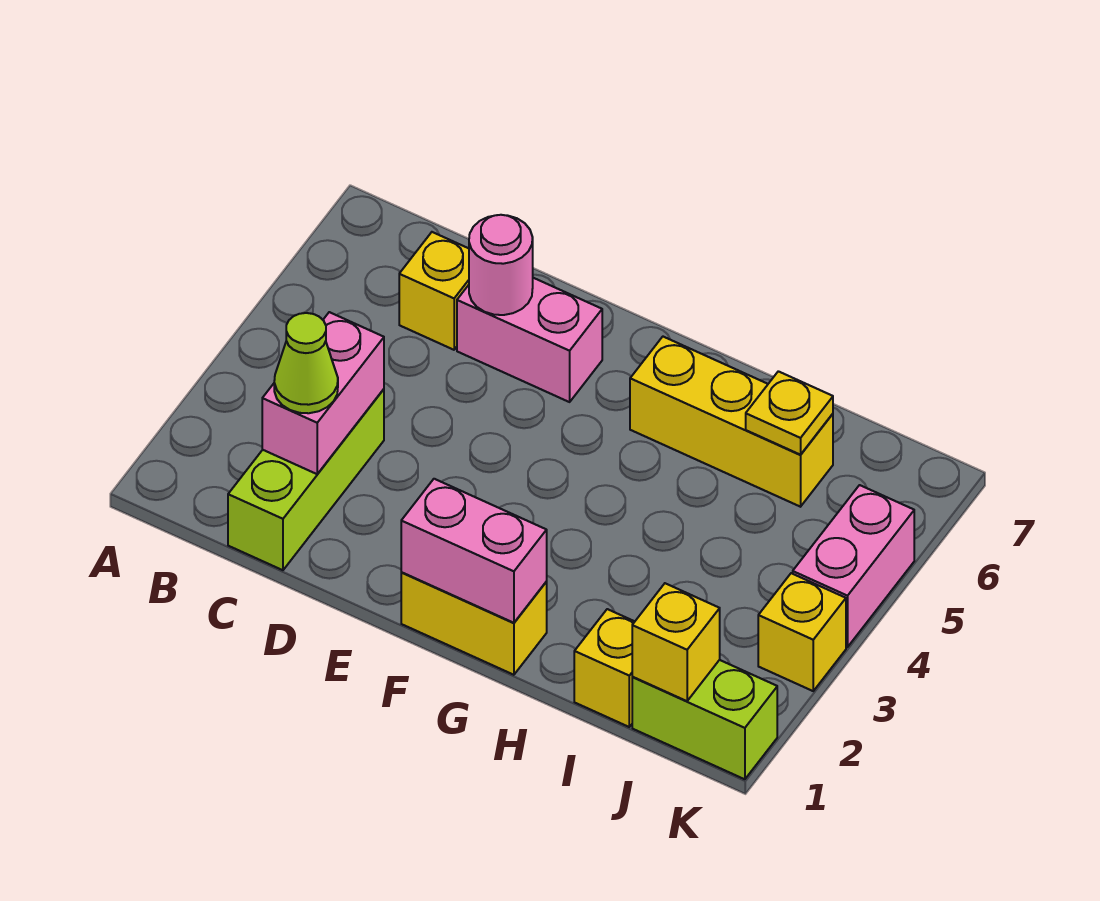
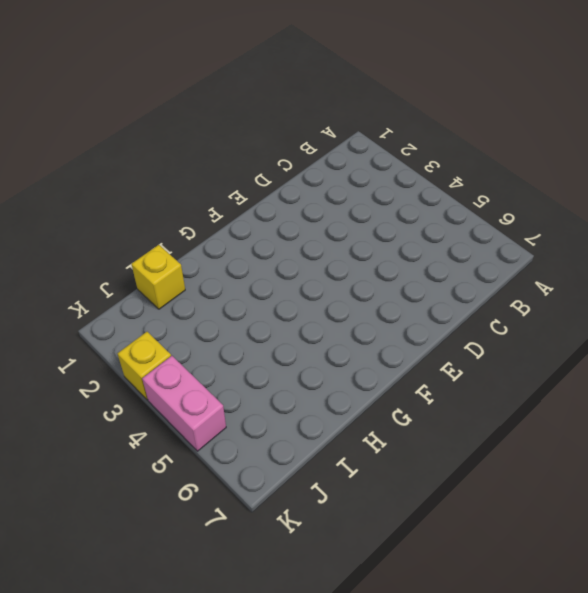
none -> lime 1x3 brick [228,389,384,570]
none -> yellow 1x1 brick [399,232,469,350]
none -> pink 1x2 brick [457,278,602,402]

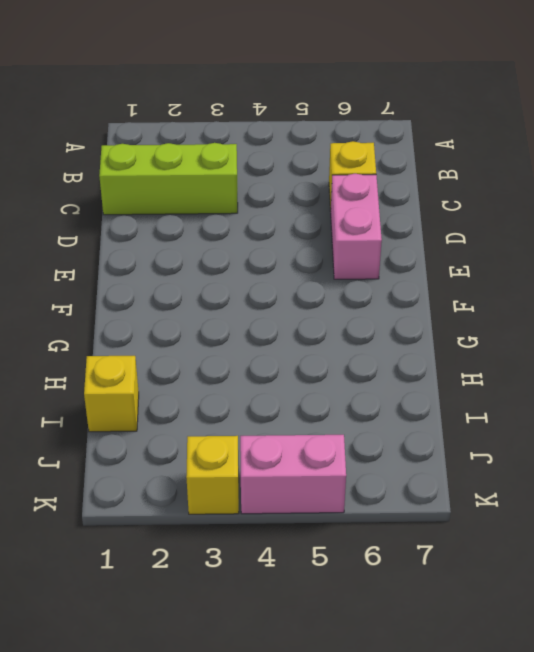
none -> yellow 1x2 brick [401,573,547,675]
none -> yellow 1x3 brick [630,337,833,507]
none -> lime 1x2 brick [632,660,777,779]

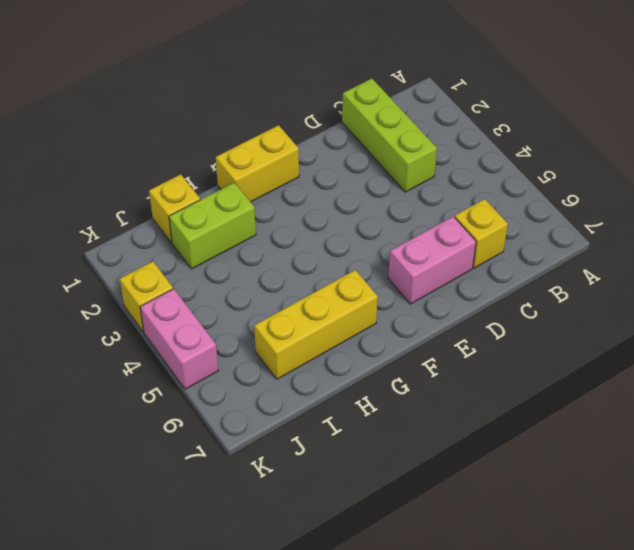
lime 1x2 brick [169,183,256,269] -> lime 1x2 brick moved to [632,660,777,779]
none -> pink 1x2 brick [262,312,384,474]
none -> pink 1x1 round brick [469,215,533,315]
none -> pink 1x2 brick [401,479,547,623]

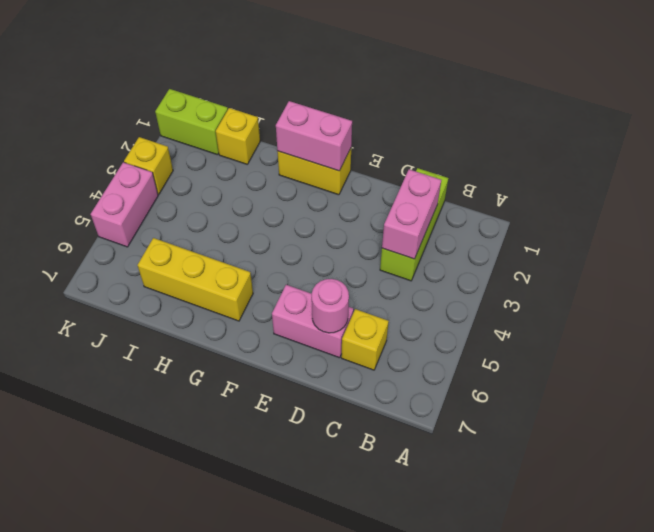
none -> yellow 1x1 plate [746,371,833,455]
none -> yellow 1x1 brick [632,583,720,701]
none -> lime 1x1 cone [274,313,338,413]

